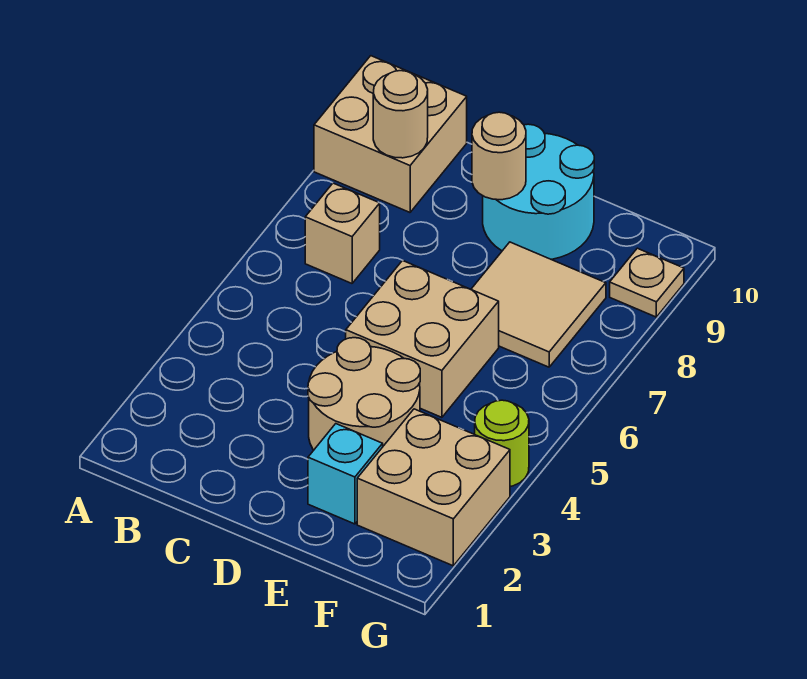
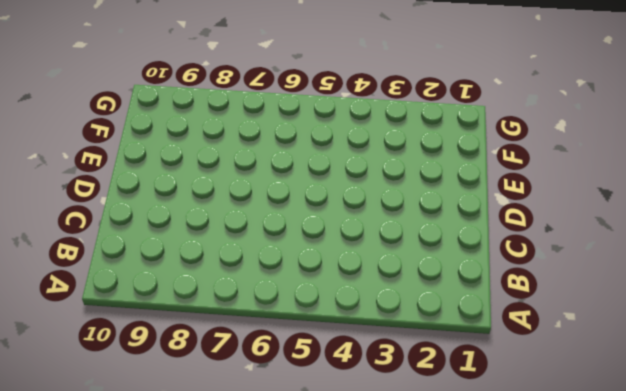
none -> tan 2x2 brick [314,56,467,212]
none -> tan 1x1 brick [305,183,380,283]
none -> tan 2x2 round brick [308,338,420,450]

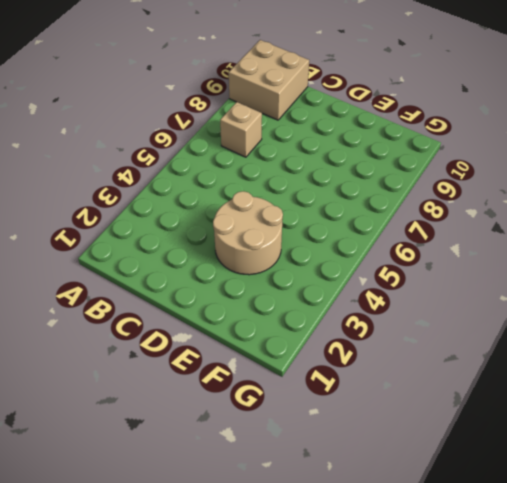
none -> tan 2x2 brick [346,260,499,417]
none -> cyan 2x2 round brick [483,124,594,259]
none -> cyan 1x1 brick [308,424,383,524]

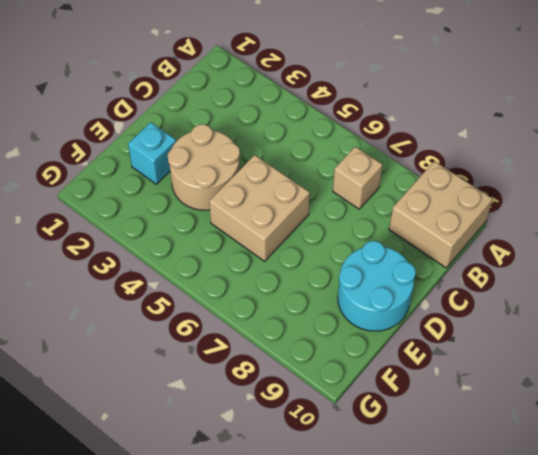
none -> tan 2x2 tile [471,242,606,367]
none -> tan 2x2 brick [357,409,510,566]
none -> lime 1x1 round brick [475,400,529,487]

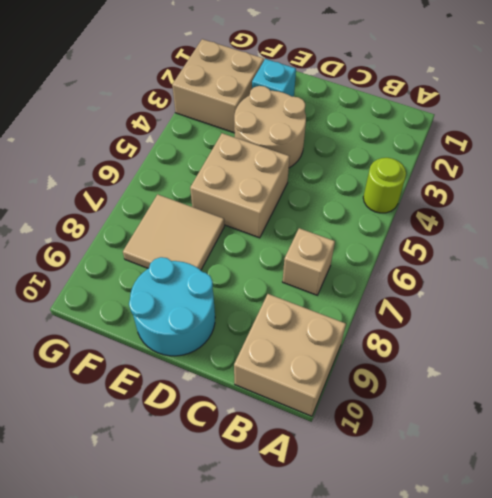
lime 1x1 round brick [363,158,406,213] -> lime 1x1 round brick moved to [475,400,529,487]
none -> tan 1x1 plate [610,248,684,317]
none -> tan 1x1 round brick [373,71,428,158]
none -> tan 1x1 round brick [472,112,526,200]

